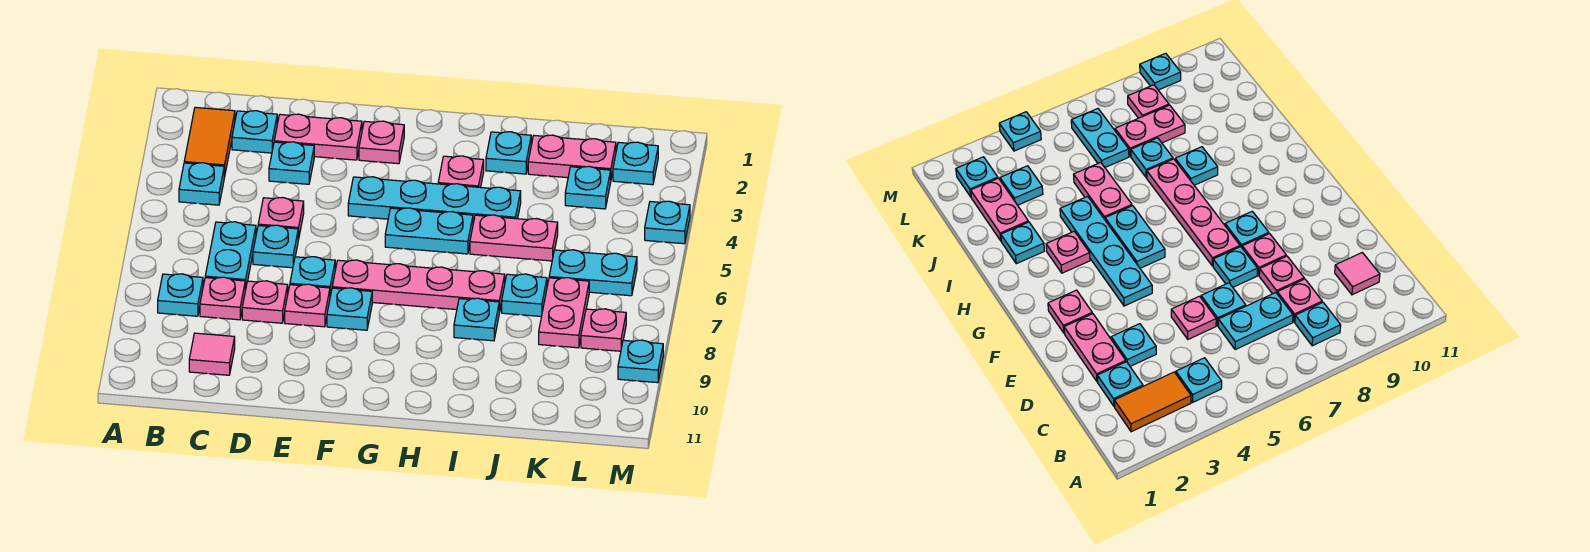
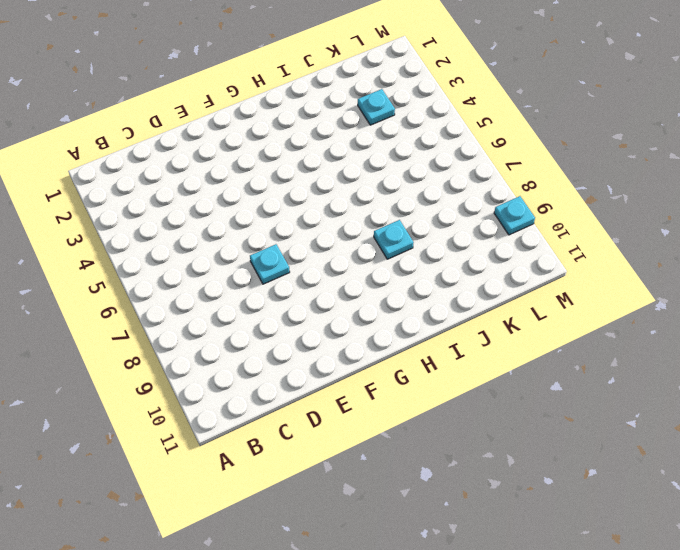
none -> orange 1x2 tile [184,107,235,177]
none -> cyan 1x1 plate [179,163,224,205]
none -> cyan 1x1 plate [158,274,203,316]
none -> cyan 1x1 plate [232,111,277,153]

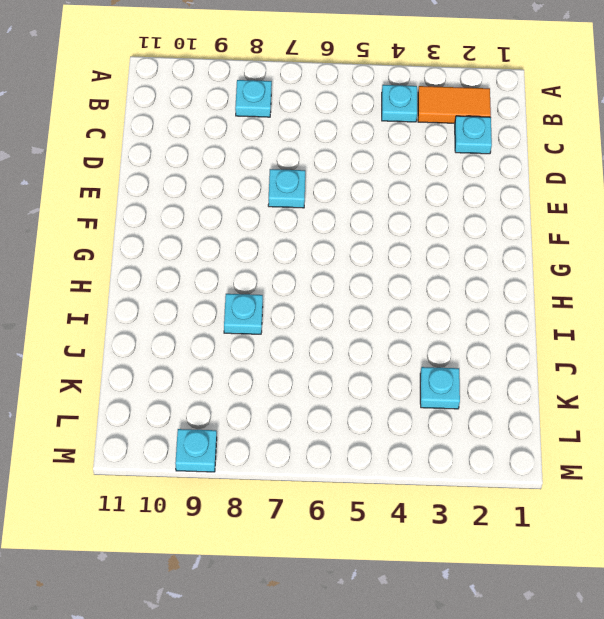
none -> cyan 1x2 plate [205,222,256,290]
none -> pink 1x1 plate [200,277,245,320]
none -> pink 1x1 tile [189,333,235,375]
none -> pink 1x2 plate [274,114,362,160]

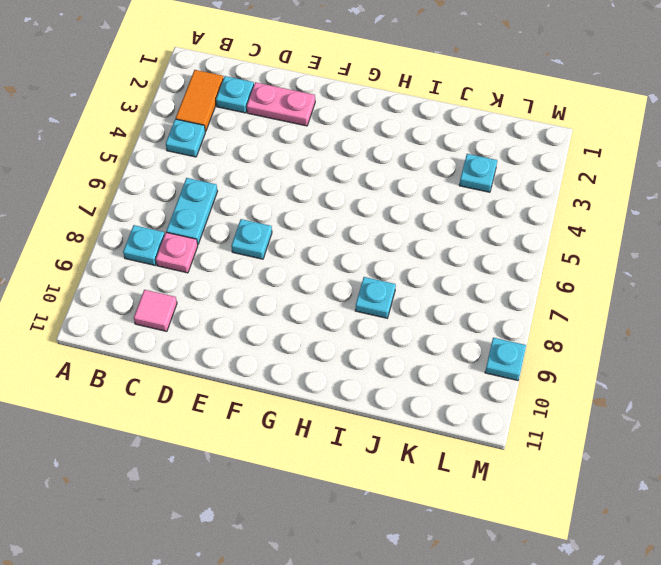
none -> cyan 1x1 plate [269,142,314,184]
none -> pink 1x1 plate [258,198,304,240]
none -> cyan 1x1 plate [253,225,298,268]
none -> pink 1x1 plate [242,281,288,323]

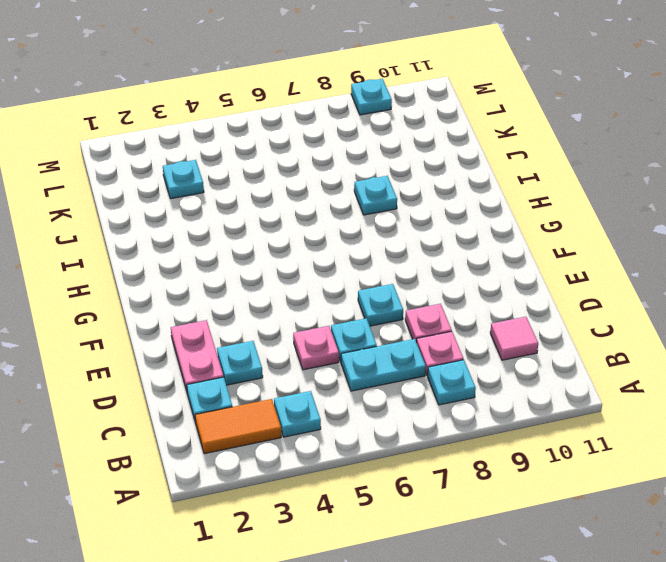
none -> pink 1x1 plate [285,284,330,327]
none -> pink 1x1 plate [359,121,404,164]
none -> cyan 1x4 plate [348,177,521,223]
none -> pink 1x4 plate [332,260,505,313]

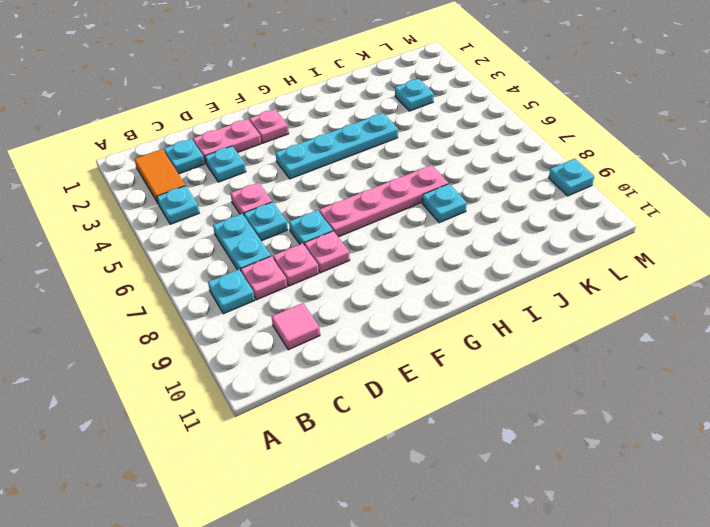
none -> cyan 1x1 plate [327,288,372,330]
none -> cyan 1x2 plate [385,208,473,254]
none -> pink 1x1 plate [438,156,484,187]
none -> cyan 1x1 plate [486,132,531,174]

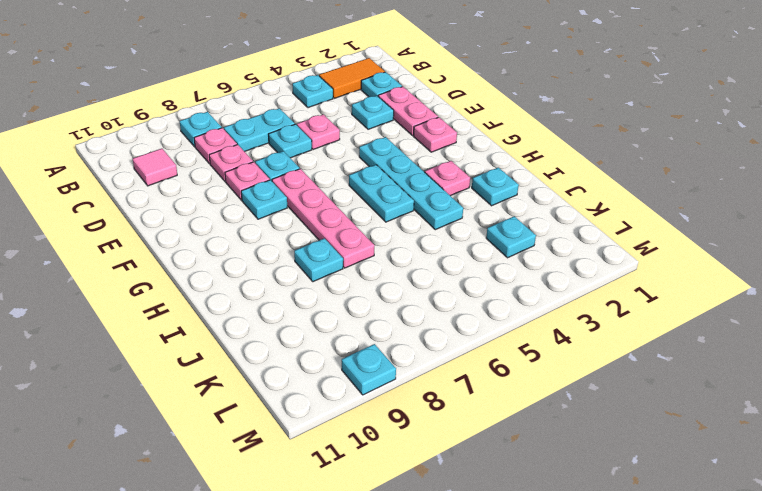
none -> pink 1x2 plate [470,215,558,261]
none -> pink 1x2 plate [528,135,616,178]
none -> cyan 1x1 plate [502,274,547,317]
none -> cyan 1x2 plate [549,250,637,296]

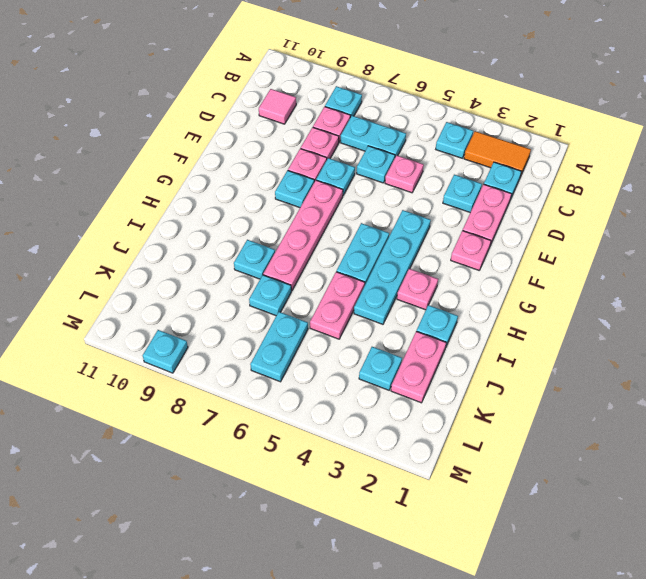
none -> pink 1x2 plate [539,278,589,348]
none -> cyan 1x1 plate [613,142,658,185]
none -> pink 1x1 plate [581,309,626,351]
none -> cyan 1x1 plate [645,201,690,244]

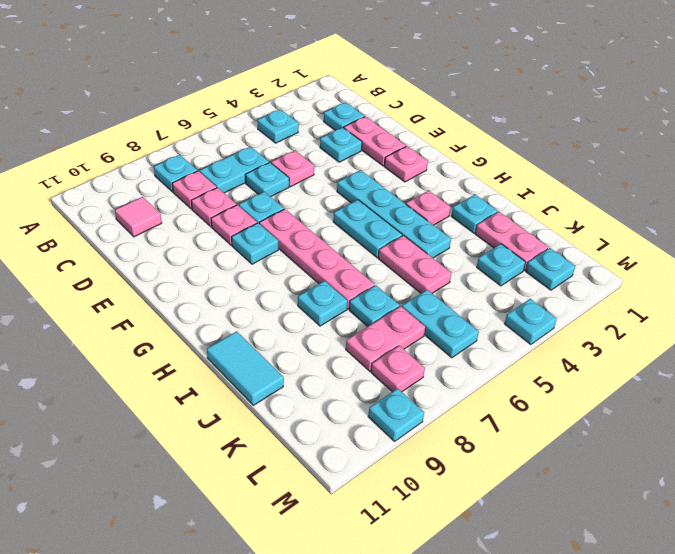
cyan 1x2 tile [207,331,284,405] -> none
none -> orange 1x2 tile [184,107,235,177]

